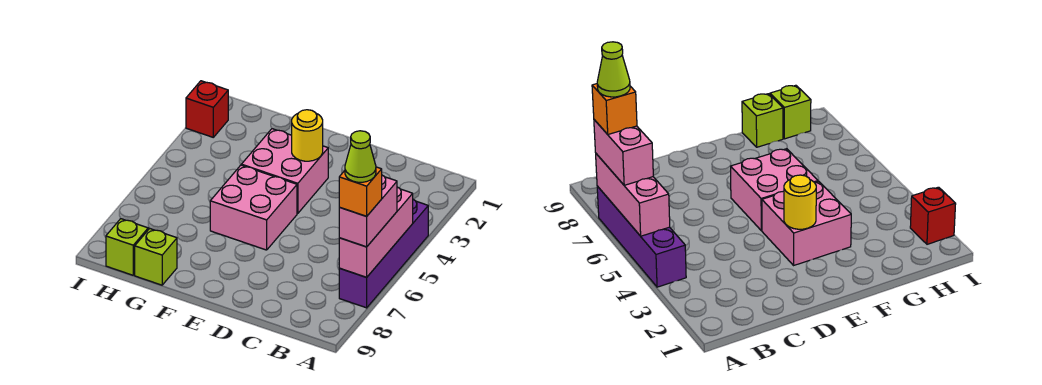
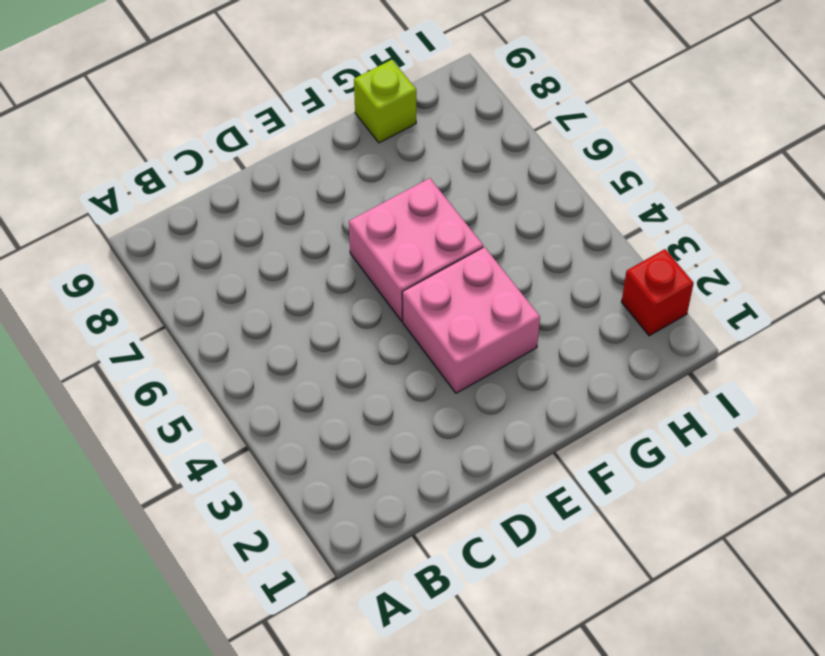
none -> purple 1x4 brick [339,200,428,308]
none -> lime 1x1 brick [106,219,148,275]

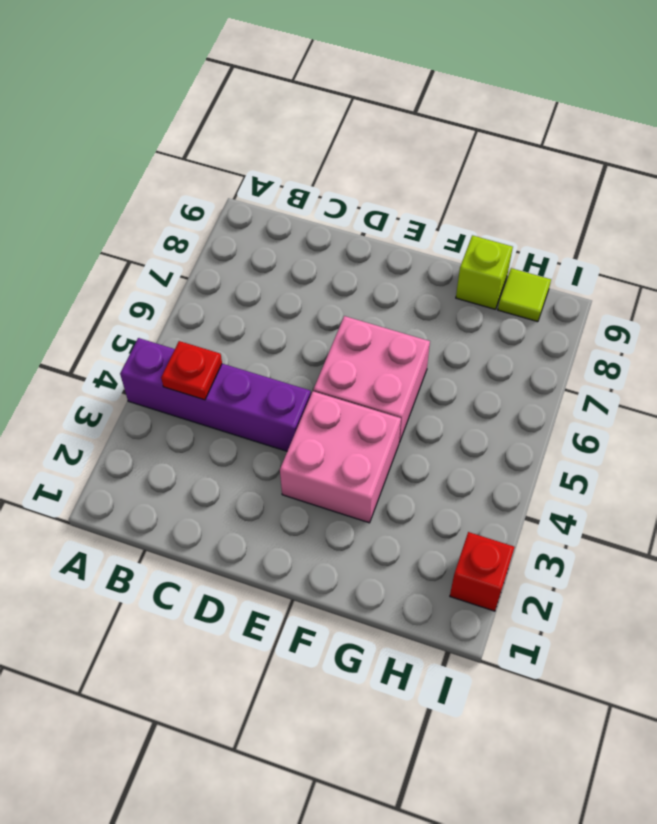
purple 1x4 brick [120,338,311,451] -> purple 1x4 brick turned to [339,200,428,308]
red 1x1 plate [161,341,222,400] -> none
lime 1x1 tile [498,268,551,322] -> lime 1x1 brick [106,219,148,275]
none -> pink 1x3 brick [339,187,413,277]
none -> yellow 1x1 round brick [292,110,323,161]

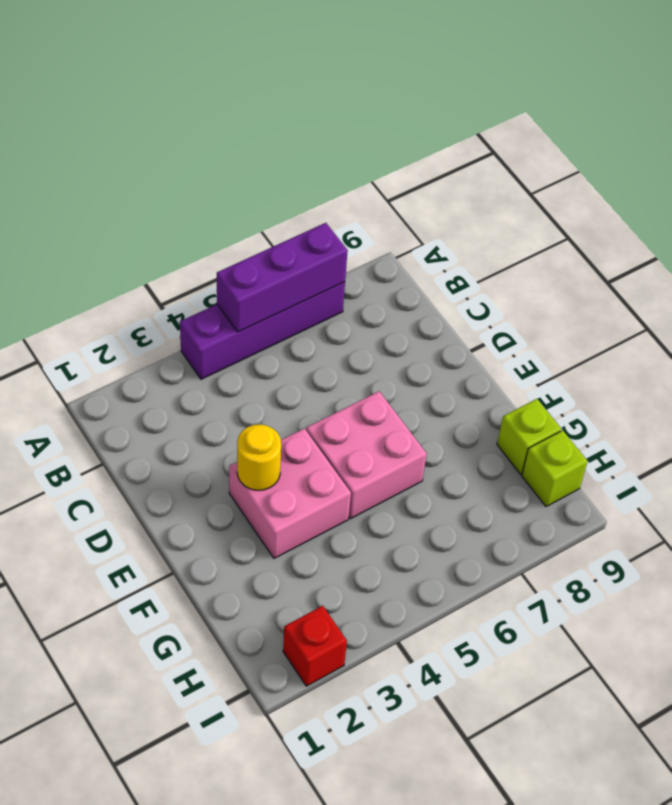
purple 1x3 brick [217,223,348,332] -> pink 1x3 brick [339,187,413,277]
none -> pink 1x2 brick [339,175,397,247]
none -> orange 1x1 brick [339,167,382,216]

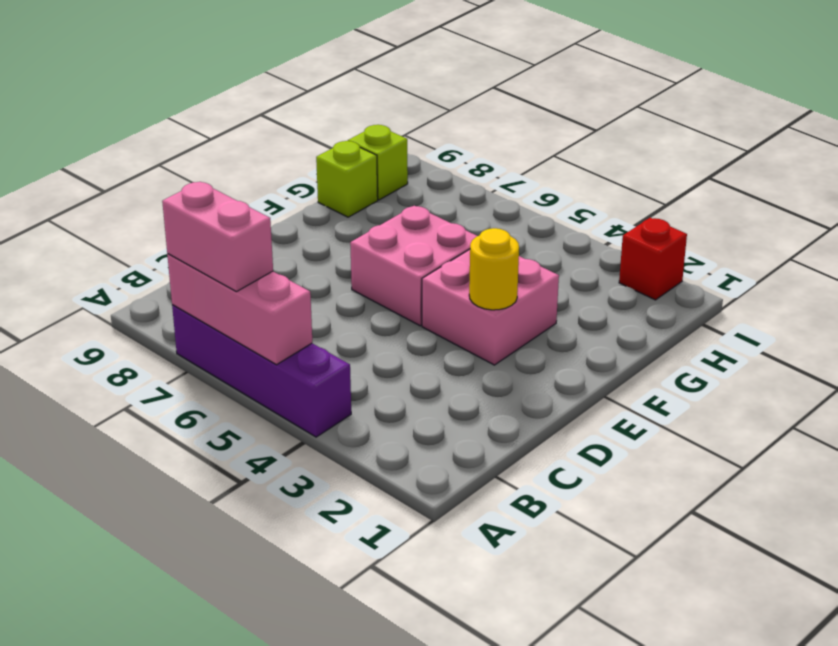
none -> orange 1x1 brick [339,167,382,216]
none -> lime 1x1 cone [345,131,376,182]

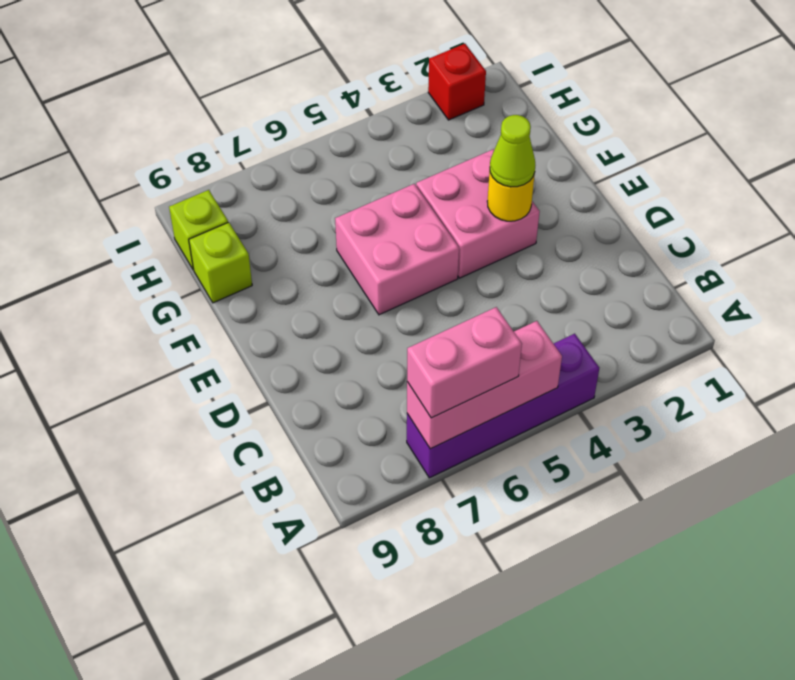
lime 1x1 cone [490,115,535,187] -> lime 1x1 cone moved to [345,131,376,182]
none -> orange 1x1 brick [339,167,382,216]

